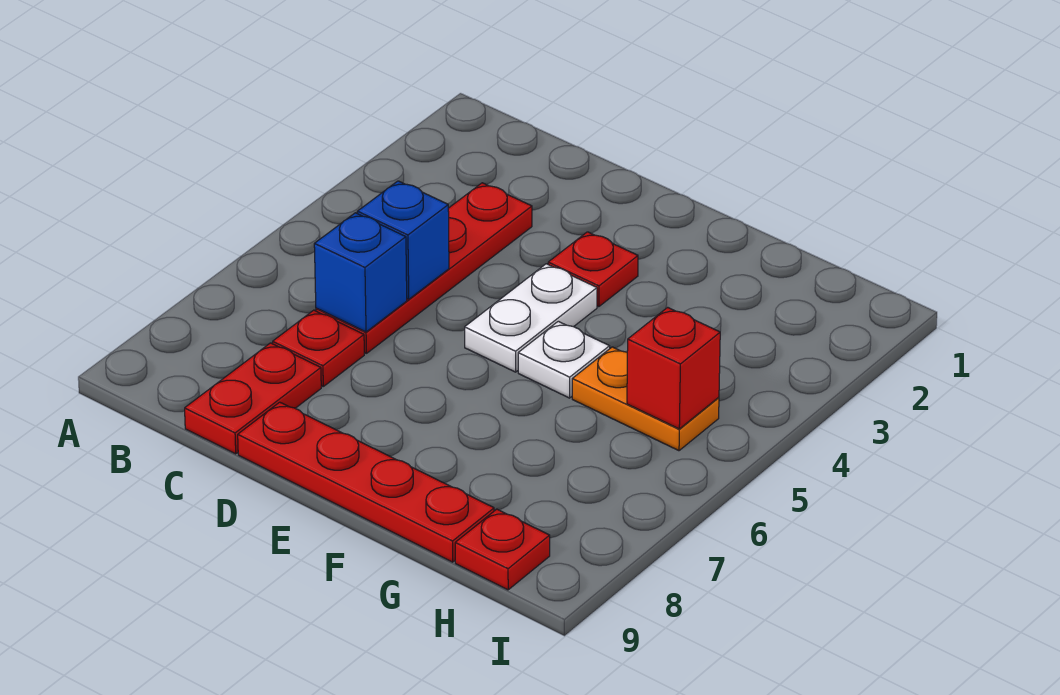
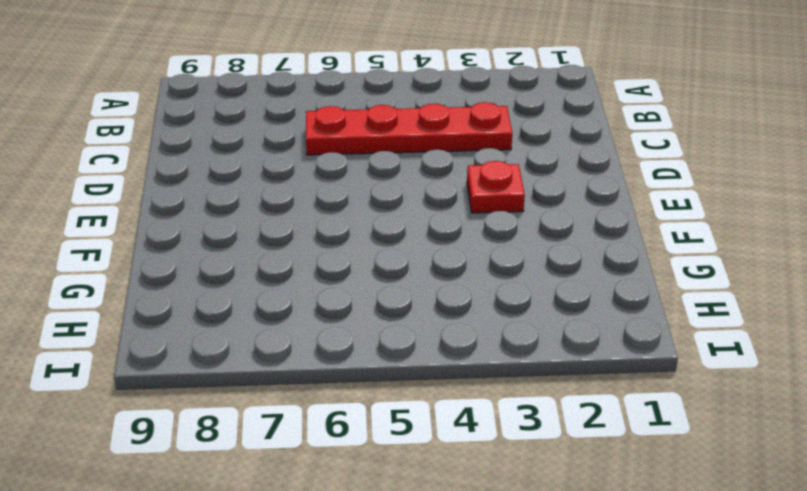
none -> red 1x1 plate [273,310,364,386]
none -> red 1x2 plate [185,343,321,454]
none -> red 1x4 plate [238,402,494,562]

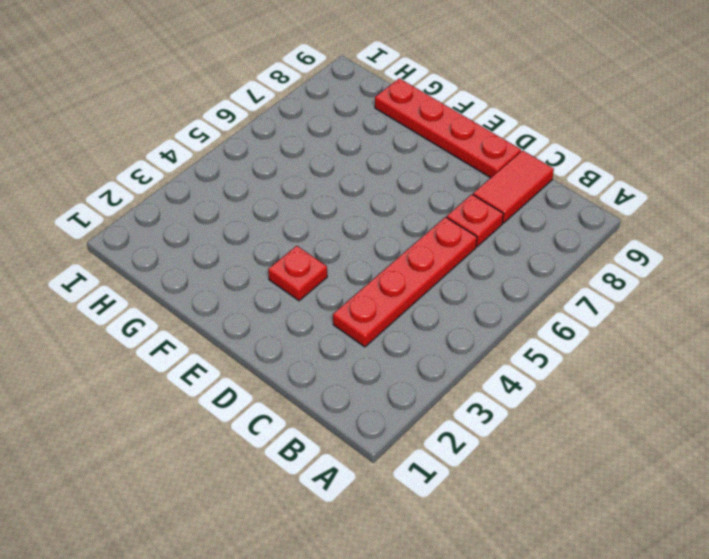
red 1x2 tile [473,151,554,223] -> red 1x2 plate [185,343,321,454]
none -> white 1x2 plate [465,264,597,372]
none -> white 1x1 plate [518,321,610,398]
none -> orange 1x2 plate [572,347,719,451]

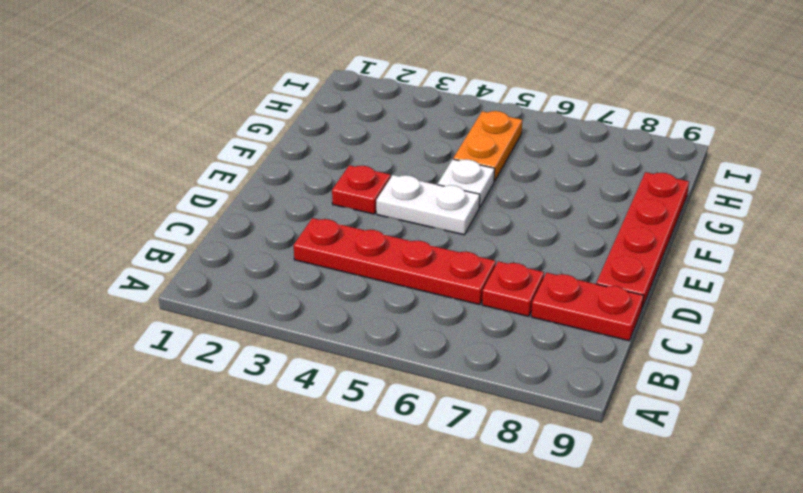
none -> red 1x1 plate [455,509,550,590]
none -> blue 1x1 brick [357,181,449,299]
none -> blue 1x1 brick [314,213,407,332]

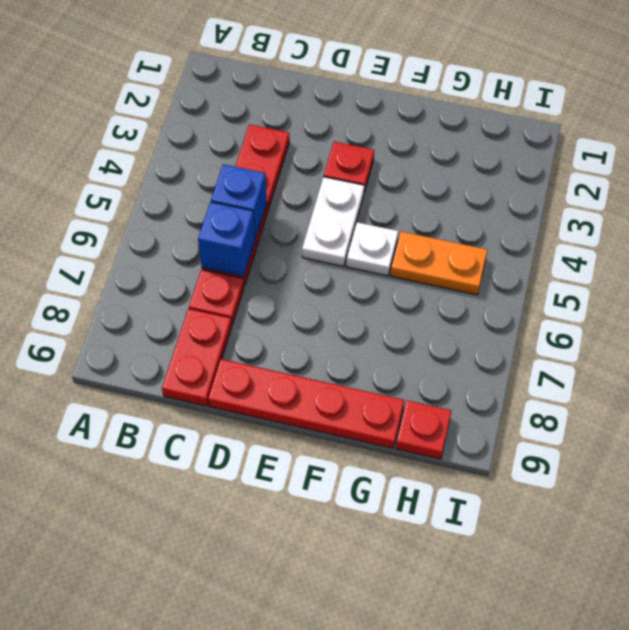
none -> red 1x1 brick [627,307,720,429]

